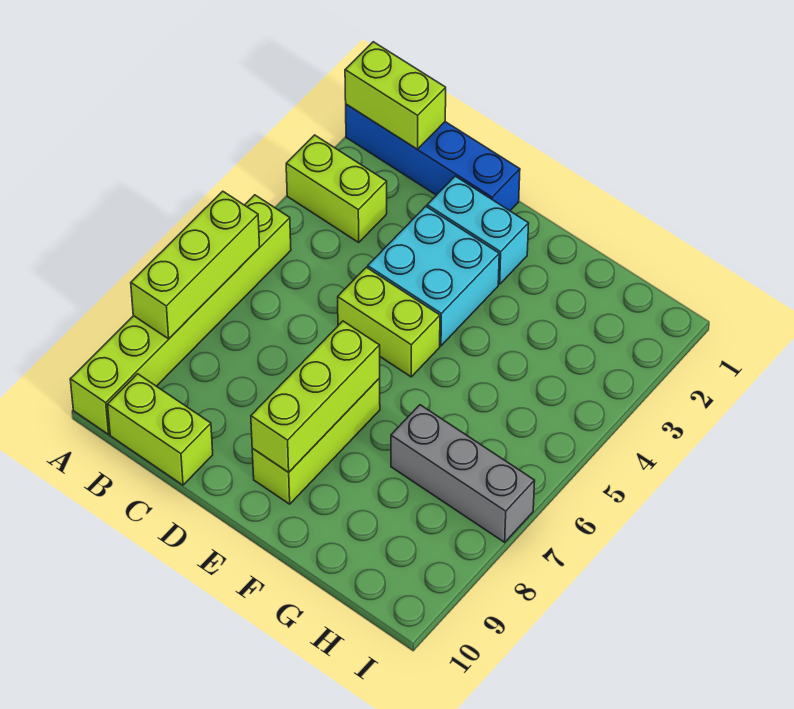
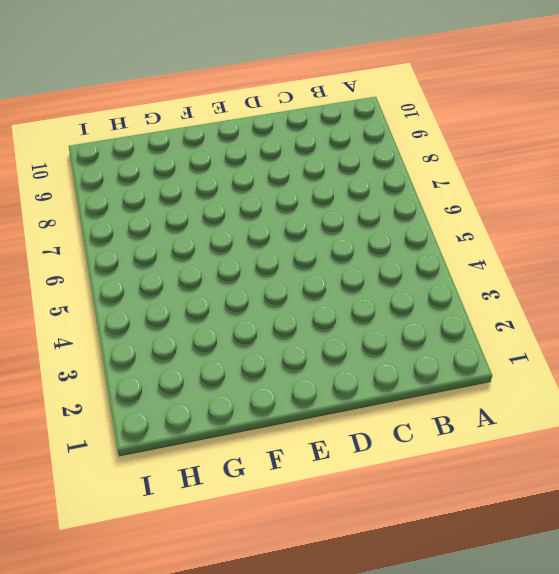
none -> blue 1x4 brick [346,104,520,211]
none -> lime 1x2 brick [286,135,387,242]
none -> lime 1x6 brick [70,195,291,434]

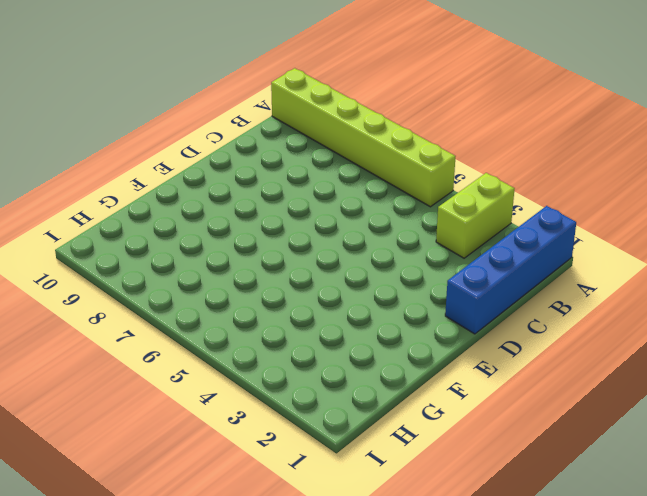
none -> lime 1x2 brick [108,374,213,485]
none -> cyan 1x2 brick [427,176,529,284]
none -> cyan 2x2 brick [368,206,499,346]

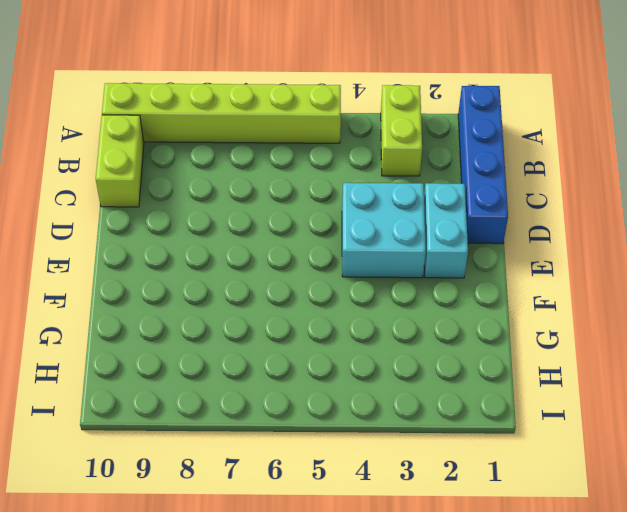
none -> lime 1x2 brick [338,267,440,377]
none -> lime 1x3 brick [252,378,380,504]
none -> grey 1x3 brick [391,405,535,542]

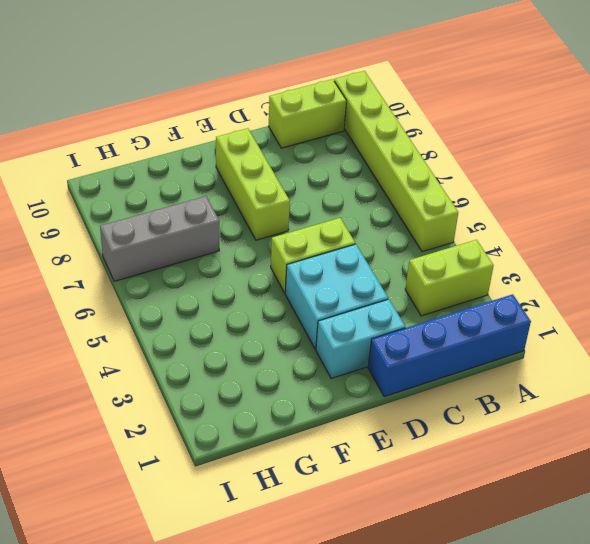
none -> lime 1x2 brick [345,42,446,149]
none -> lime 1x3 brick [131,191,260,339]
none -> lime 1x3 brick [251,321,380,472]

